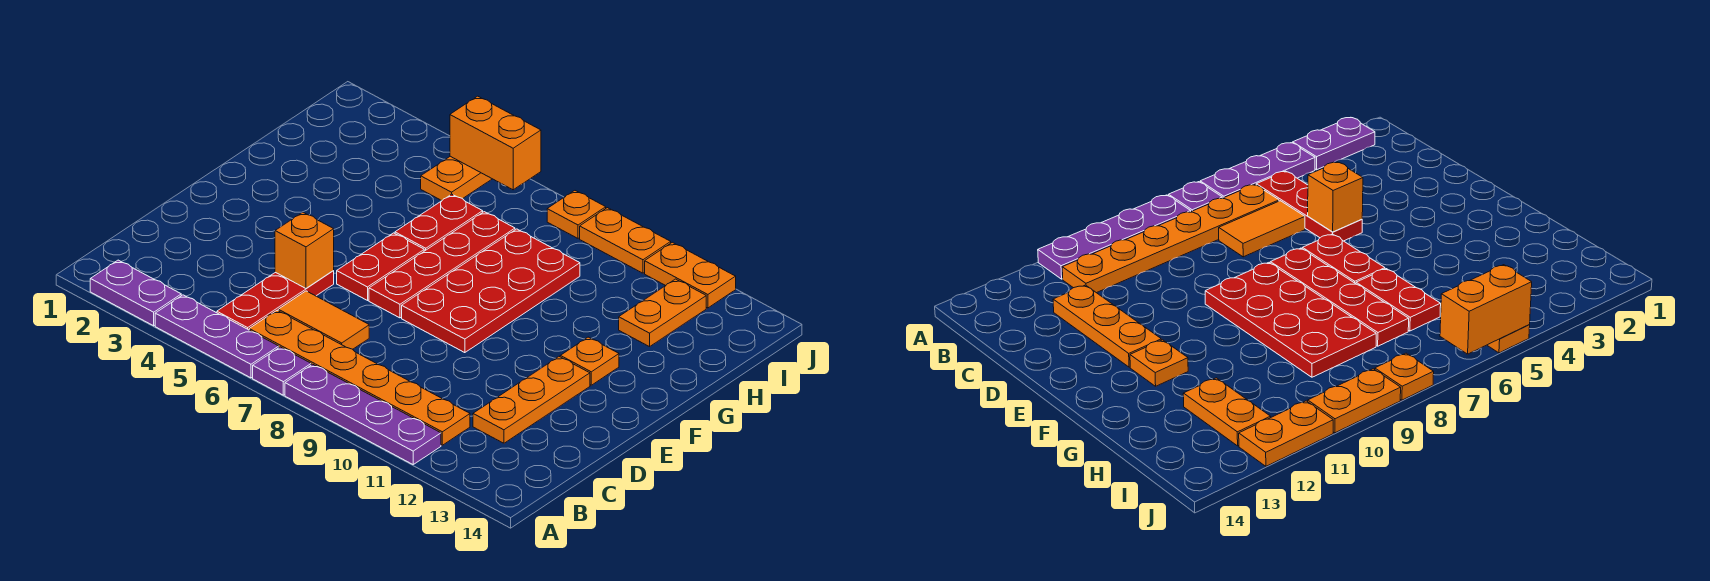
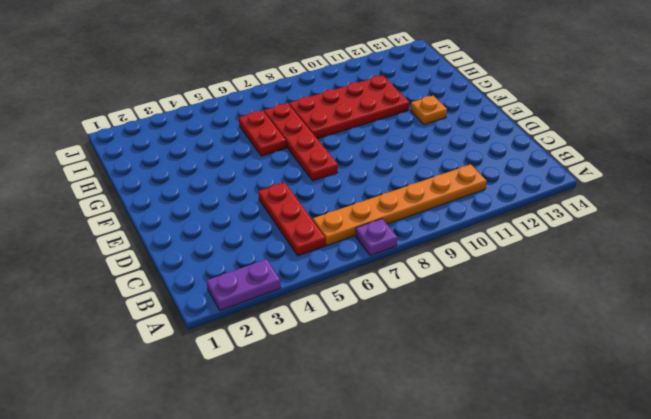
red 2x4 plate [289,75,409,139] -> red 2x4 plate turned to [402,229,580,353]
none -> purple 1x3 plate [155,295,279,378]
none -> purple 1x4 plate [285,364,441,464]
none -> orange 1x2 tile [278,291,369,349]

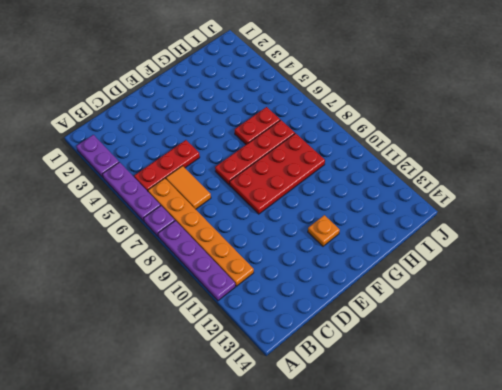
none -> orange 1x3 plate [473,357,590,443]
none -> red 1x2 plate [337,233,424,300]
none -> orange 1x2 plate [619,279,706,347]

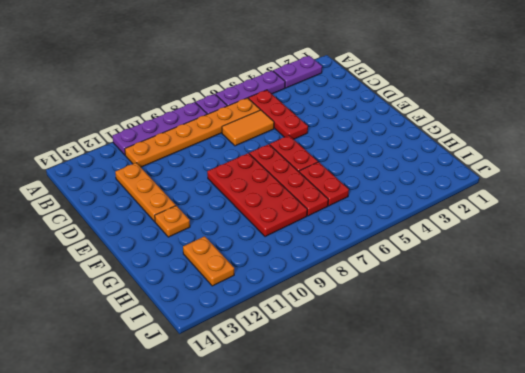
none -> orange 1x2 plate [421,156,492,201]
none -> orange 1x1 plate [547,191,606,238]
none -> orange 1x2 plate [580,208,671,273]

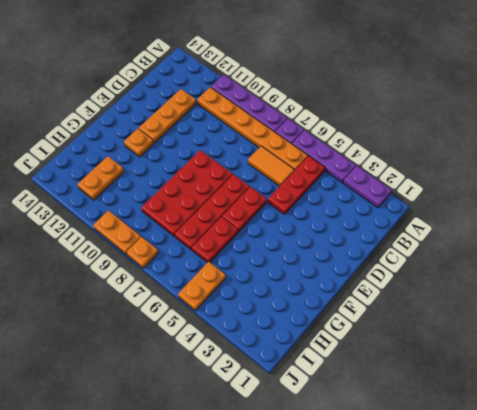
none -> orange 1x2 plate [645,242,736,308]
none -> orange 1x1 brick [275,212,334,288]
none -> orange 1x2 brick [450,96,541,190]

